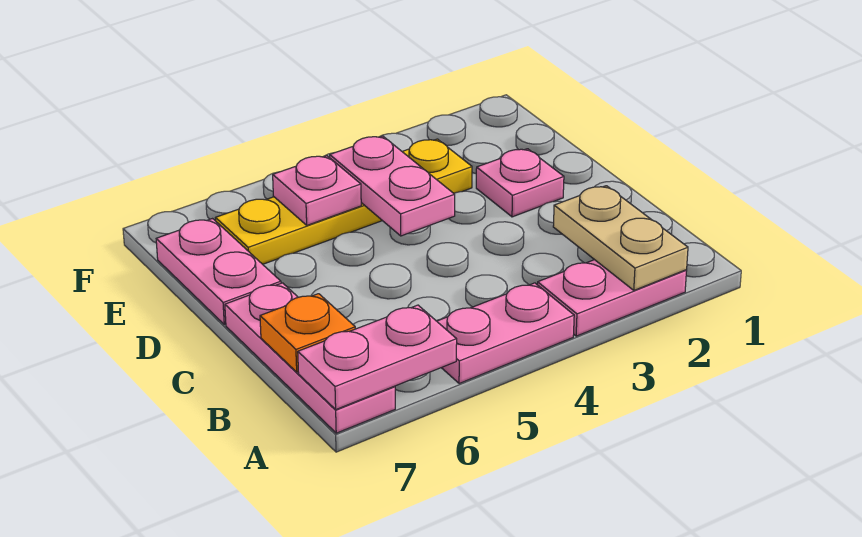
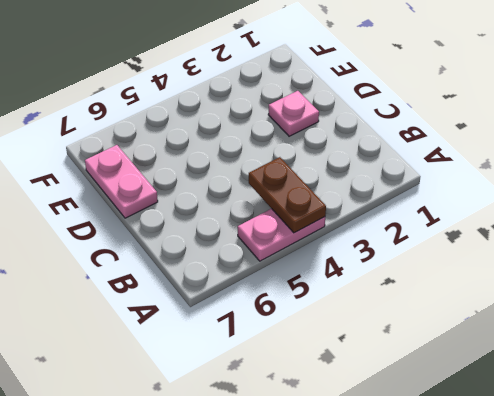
brown 1x2 plate [249,157,326,233] -> none
none -> pink 1x2 plate [538,260,687,336]
none -> pink 1x3 plate [225,283,395,433]

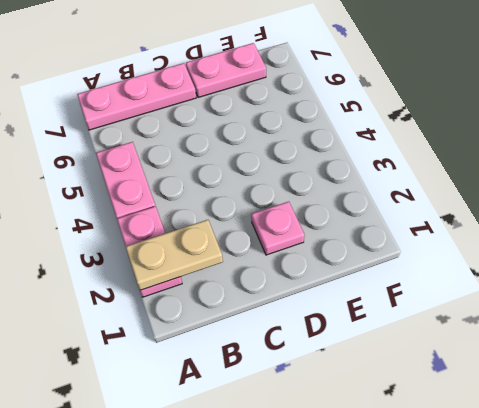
none -> yellow 1x4 plate [216,139,472,264]
none -> pink 1x2 plate [298,305,457,409]

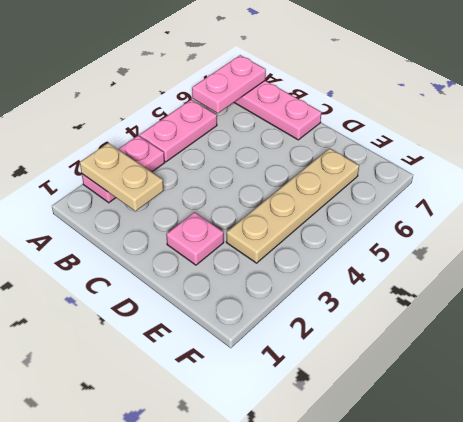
tan 1x4 plate [226,148,359,263] -> yellow 1x4 plate [216,139,472,264]
none -> pink 1x2 plate [156,219,281,325]
none -> orange 1x1 plate [260,294,355,372]

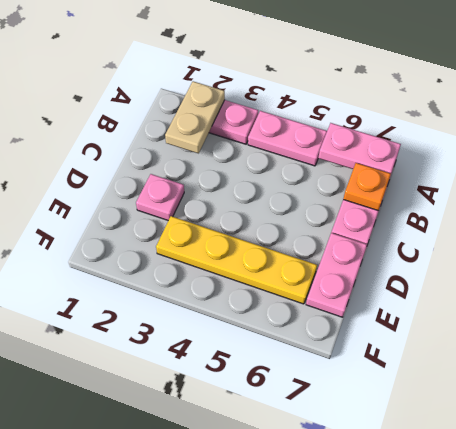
none -> pink 1x2 plate [330,136,455,236]
none -> pink 1x1 plate [273,156,361,225]

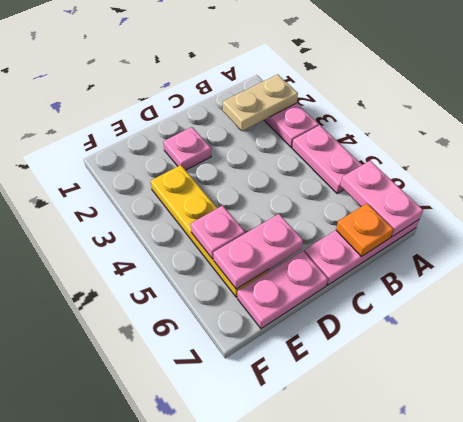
pink 1x2 plate [213,214,303,289] -> pink 1x2 plate moved to [330,136,455,236]

